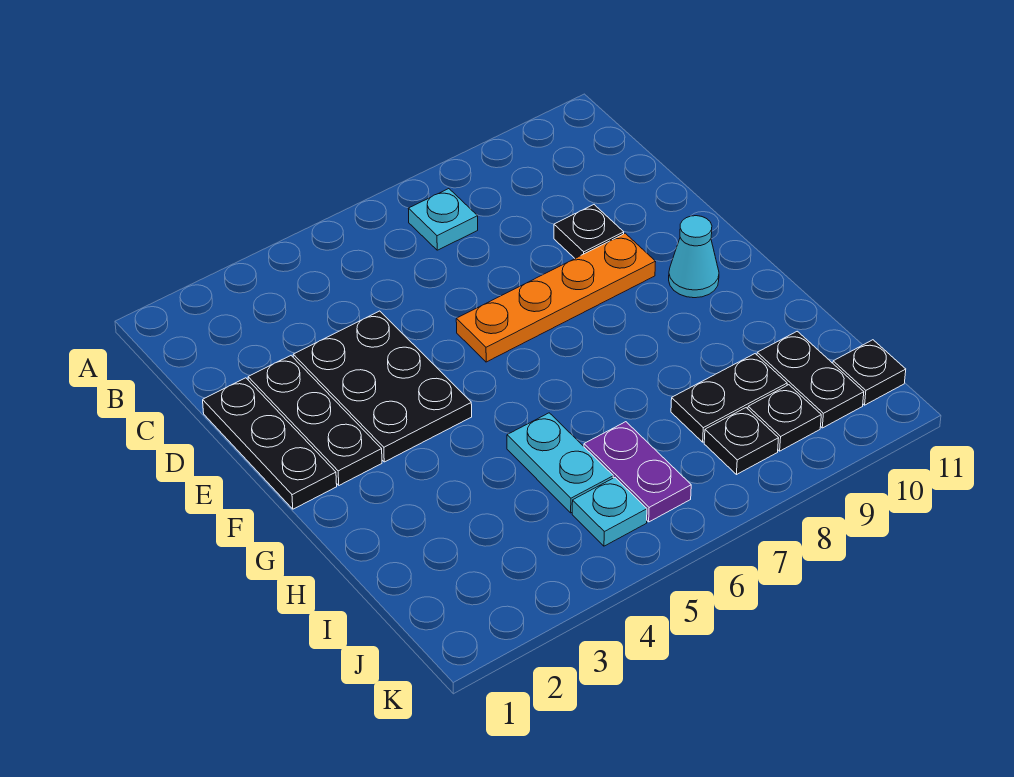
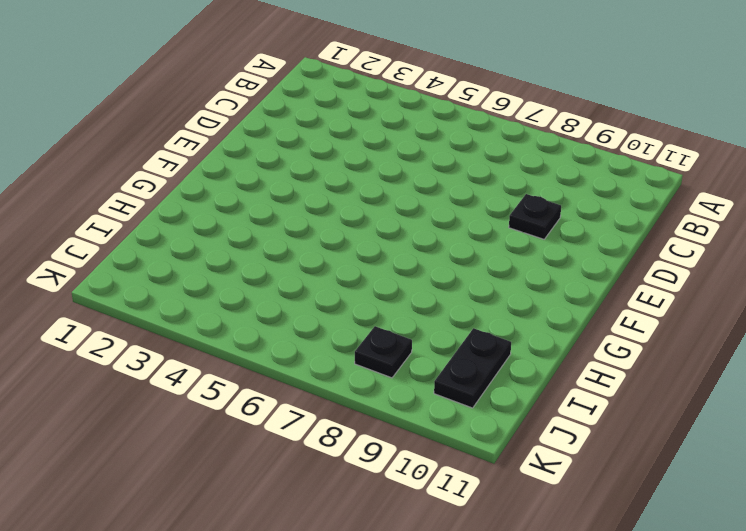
none -> cyan 1x1 plate [408,189,478,250]
none -> black 1x3 plate [203,378,337,509]
none -> black 1x3 plate [248,356,382,485]

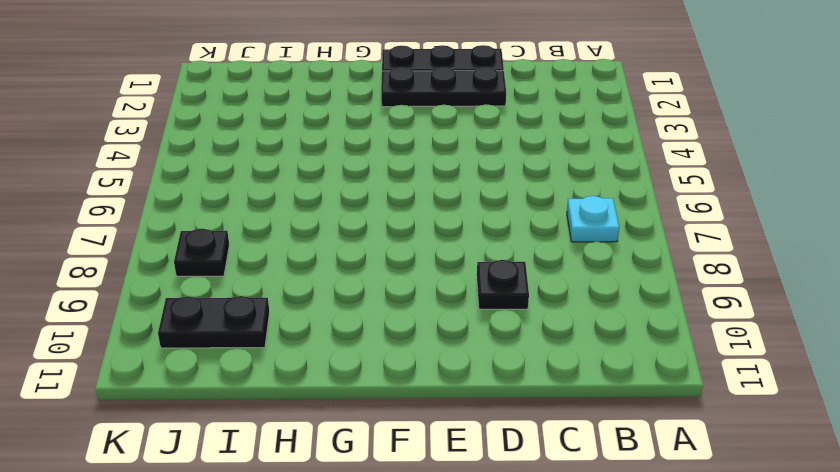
none -> black 2x3 plate [293,311,472,462]
none -> orange 1x4 plate [456,233,656,362]
none -> cyan 1x1 cone [669,216,719,298]

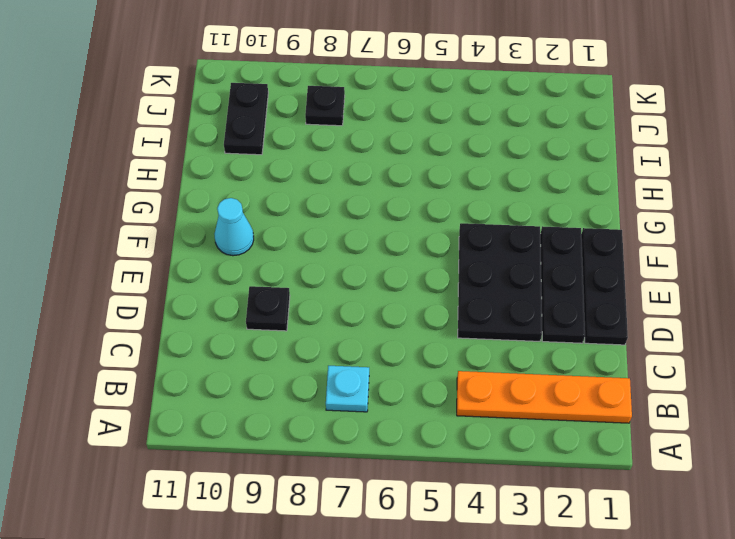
orange 1x4 plate [457,371,632,423] -> orange 1x4 plate moved to [456,233,656,362]
none -> cyan 1x2 plate [507,413,613,513]
none -> purple 1x2 plate [584,422,691,522]
none -> black 1x2 plate [671,354,787,442]

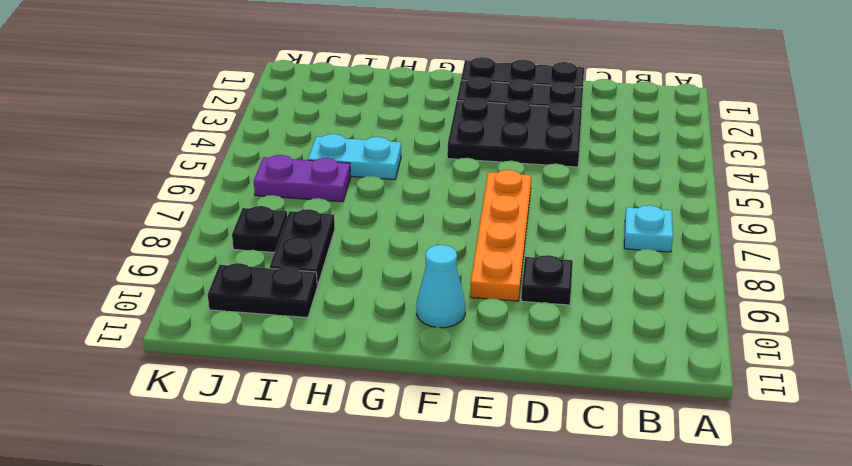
none -> cyan 1x1 plate [572,478,647,546]
none -> black 1x1 plate [748,385,821,451]
none -> black 1x1 plate [833,340,906,405]

